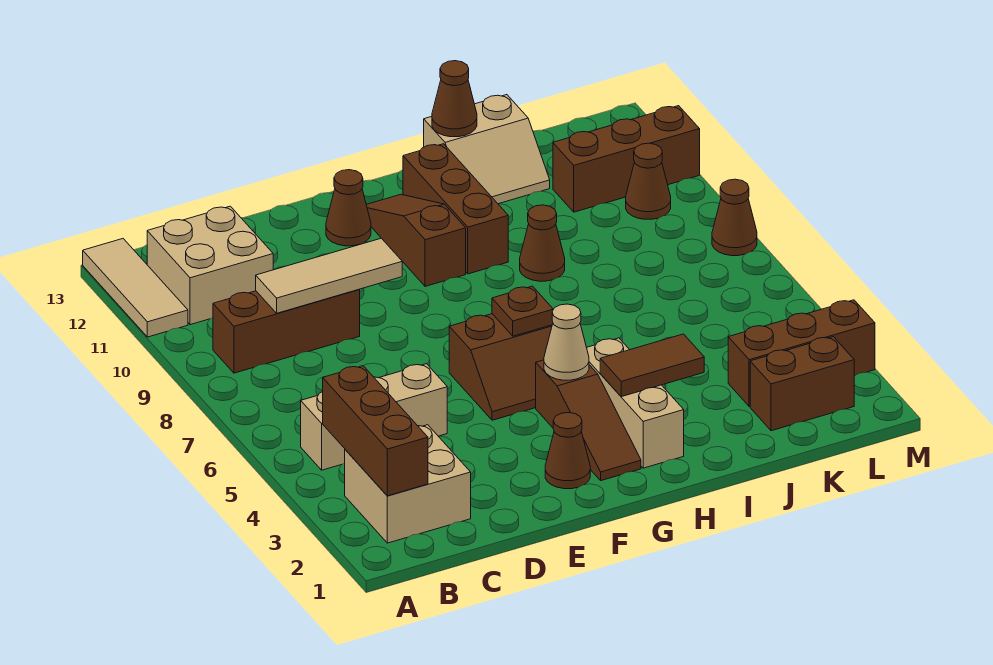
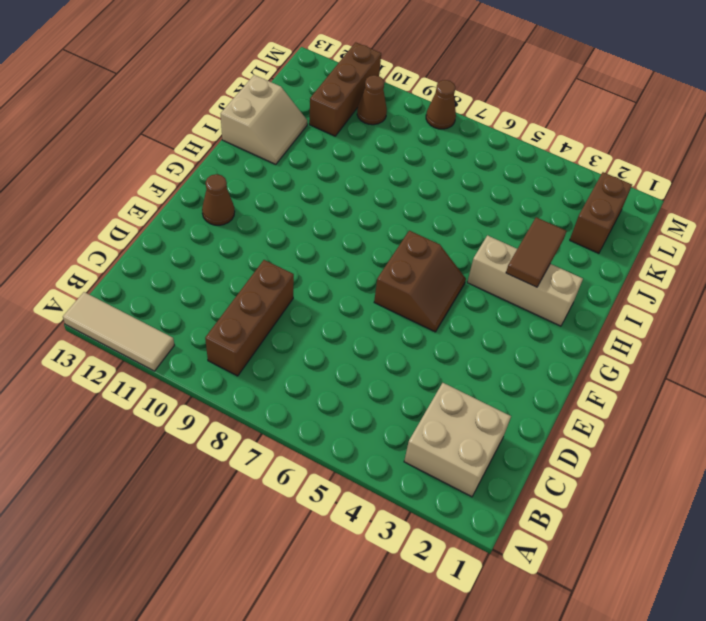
none -> tan 1x3 brick [301,364,447,470]
none -> tan 2x2 brick [147,206,273,325]
none -> brown 1x1 cone [545,412,590,489]

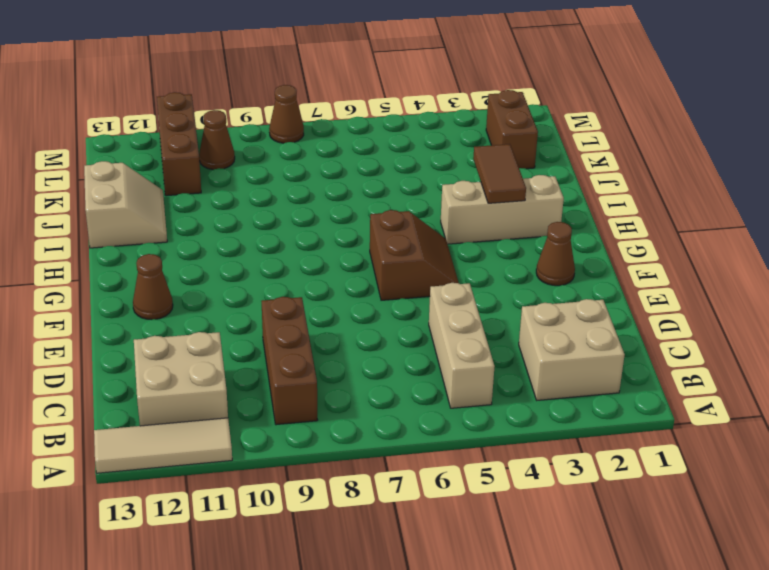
none -> brown 1x3 slope [536,360,641,481]
none -> brown 1x3 slope [366,194,466,286]
none -> brown 1x3 brick [403,144,508,274]

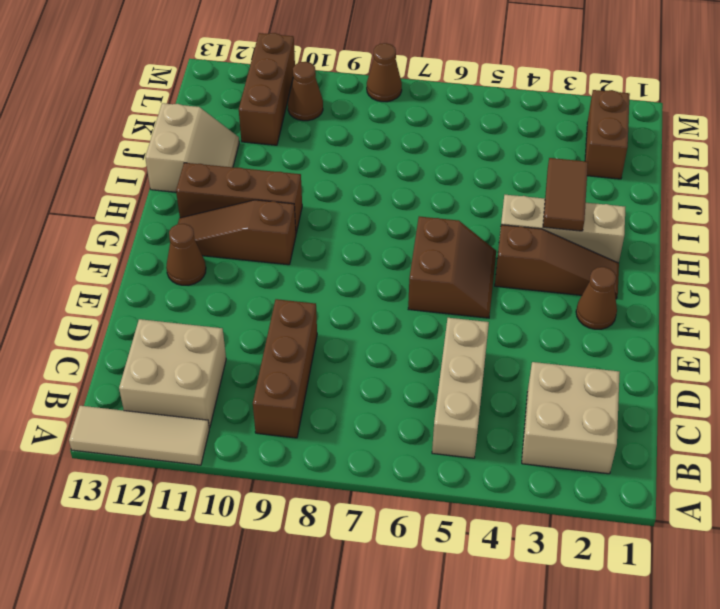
none -> brown 1x1 cone [520,205,565,281]
none -> brown 1x3 brick [728,300,875,406]
none -> brown 1x3 brick [323,366,428,496]

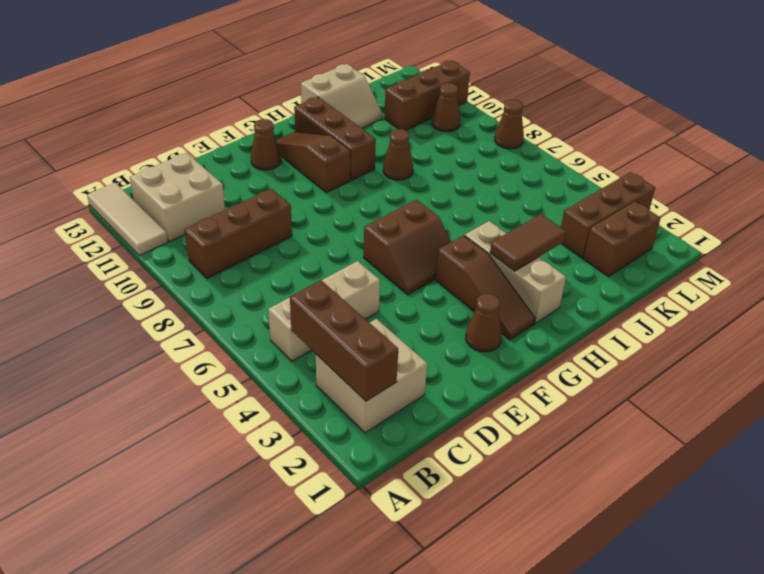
none -> tan 1x3 tile [256,238,402,313]
none -> tan 1x1 cone [544,304,589,380]
none -> brown 1x1 plate [492,286,553,336]

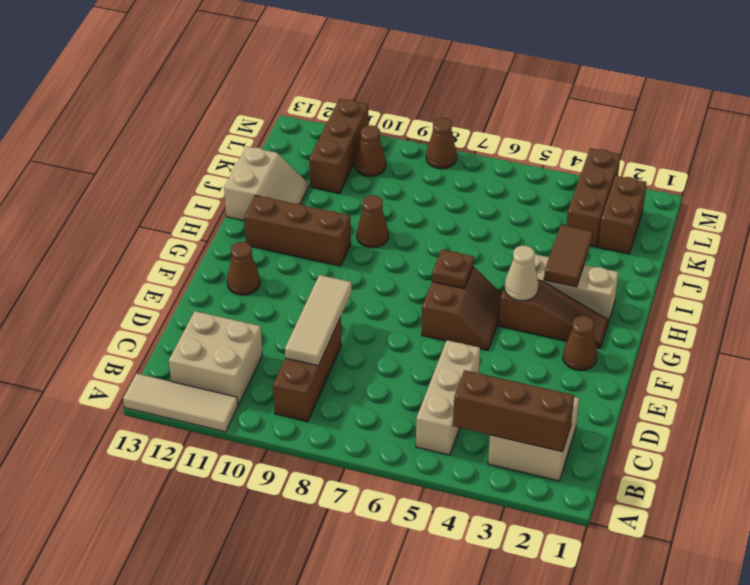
none -> brown 1x3 slope [366,194,466,286]
none -> brown 1x1 cone [432,61,477,137]

